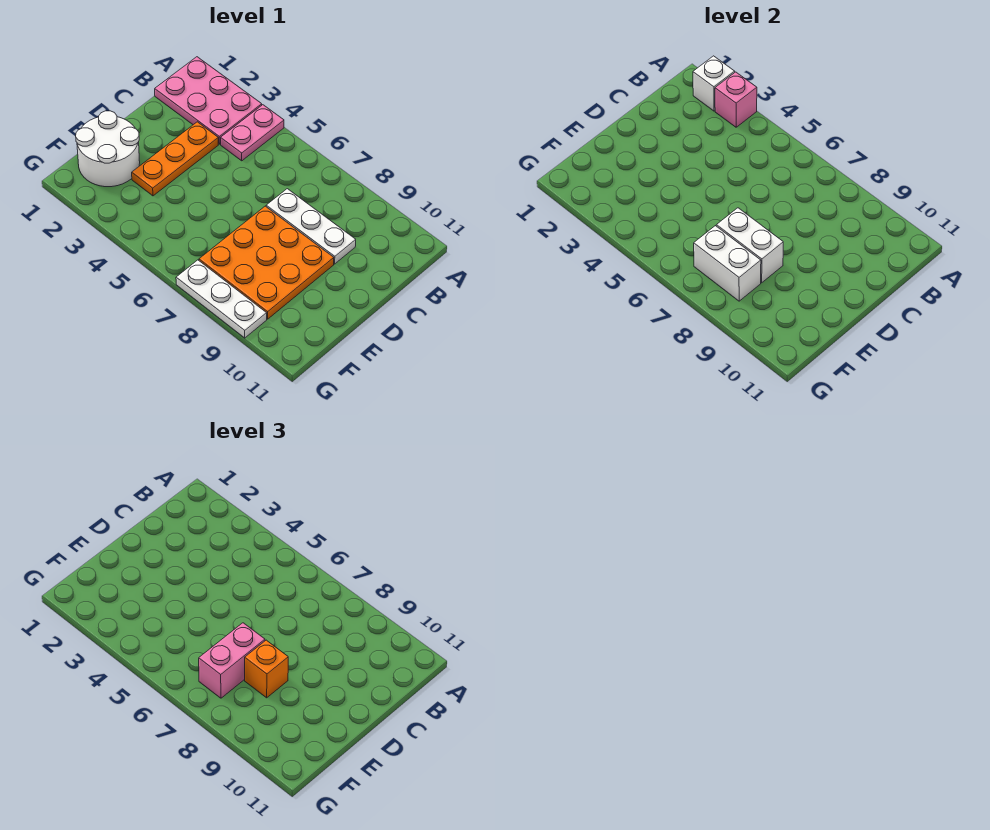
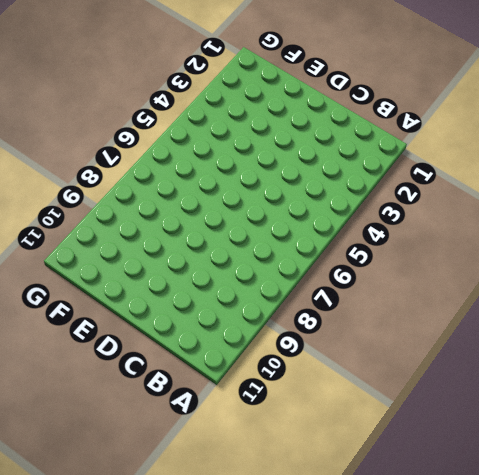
none -> pink 2x3 plate [155,57,262,144]
none -> pink 1x2 plate [221,105,284,161]
none -> orange 1x3 plate [132,122,218,196]

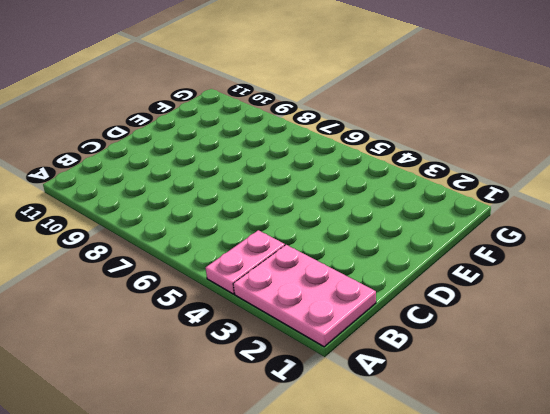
none -> orange 1x3 plate [132,122,218,196]
none -> white 1x3 plate [266,189,356,264]
none -> orange 3x3 plate [199,206,334,319]

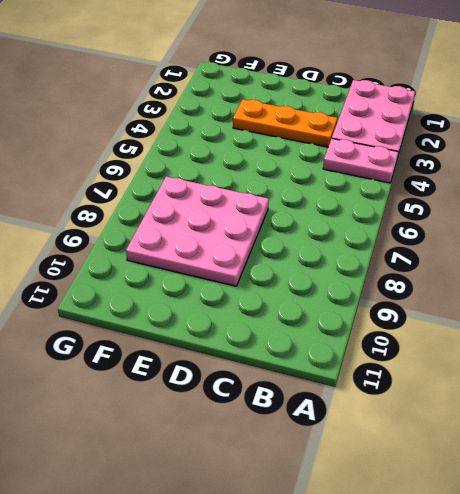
pink 3x3 plate [126,176,269,286] -> orange 3x3 plate [199,206,334,319]
none -> white 1x3 plate [266,189,356,264]
none -> white 2x2 round brick [76,111,140,187]
none -> white 1x3 plate [176,260,267,338]

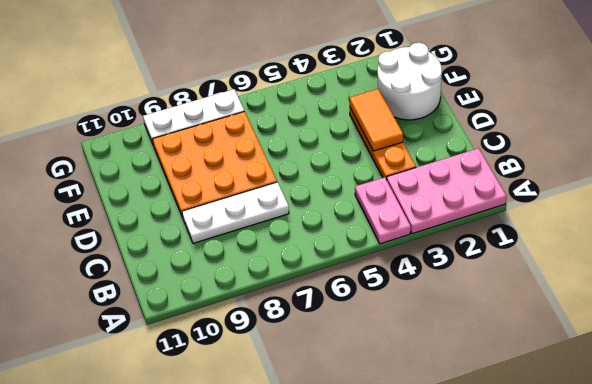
orange 1x2 tile [349,89,403,151] -> none
none -> white 1x1 brick [693,56,735,111]
none -> pink 1x1 brick [715,72,757,127]
none -> white 1x2 brick [716,208,783,283]

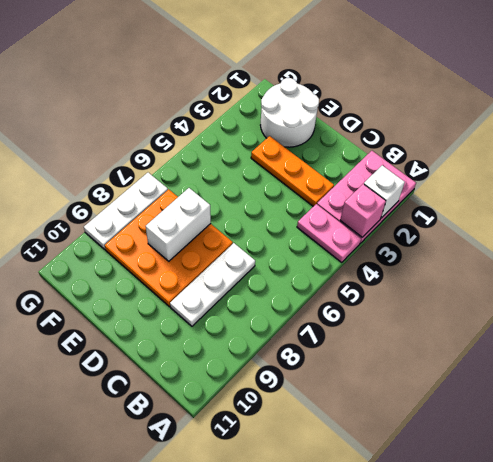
none -> white 1x2 brick [694,226,761,301]
none -> pink 1x2 brick [199,623,265,698]
none -> orange 1x1 brick [245,640,288,698]

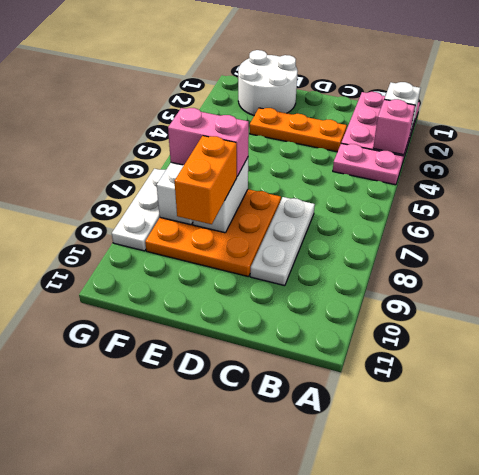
orange 1x2 brick [175,136,237,224] -> orange 1x1 brick [245,640,288,698]

